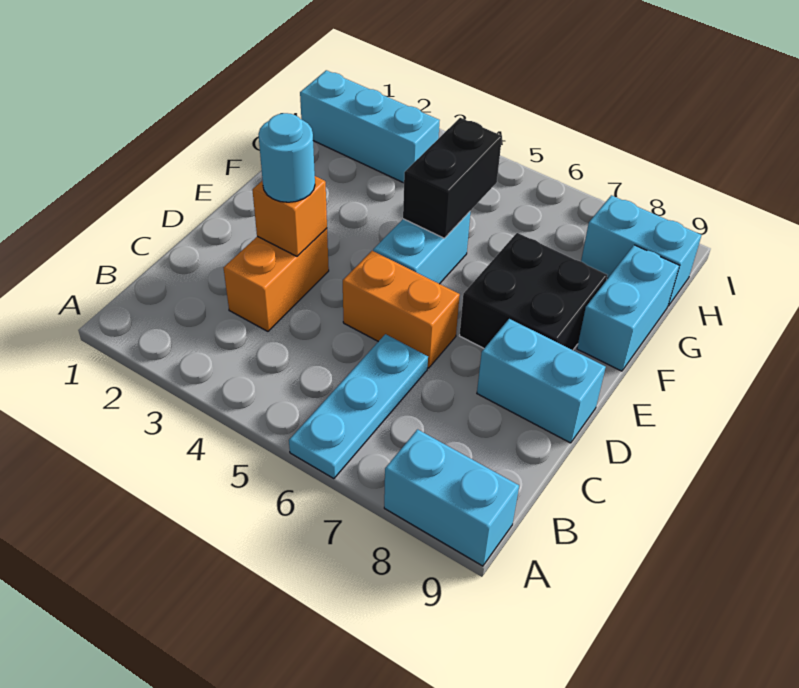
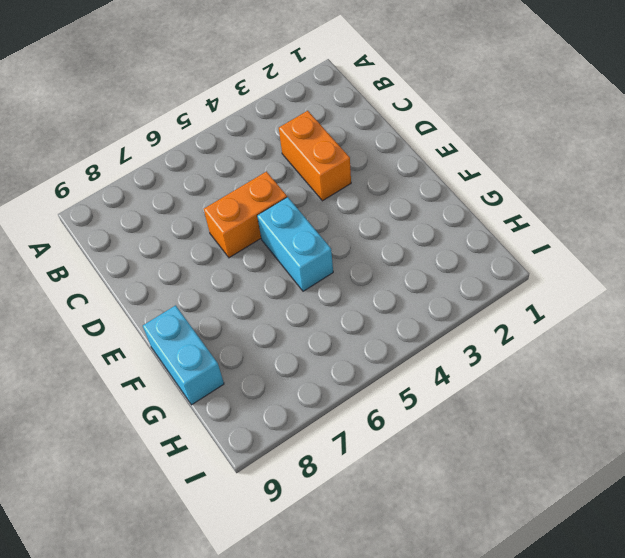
none -> cyan 1x3 plate [289,334,428,479]
none -> cyan 1x2 brick [384,429,519,566]
none -> cyan 1x2 brick [477,319,606,443]

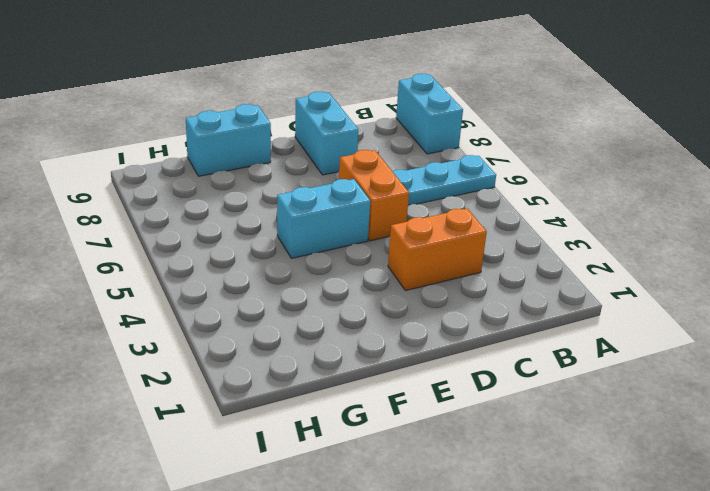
none -> black 2x2 brick [459,233,607,350]
none -> cyan 1x3 brick [300,70,440,183]
none -> cyan 1x2 brick [581,195,701,306]

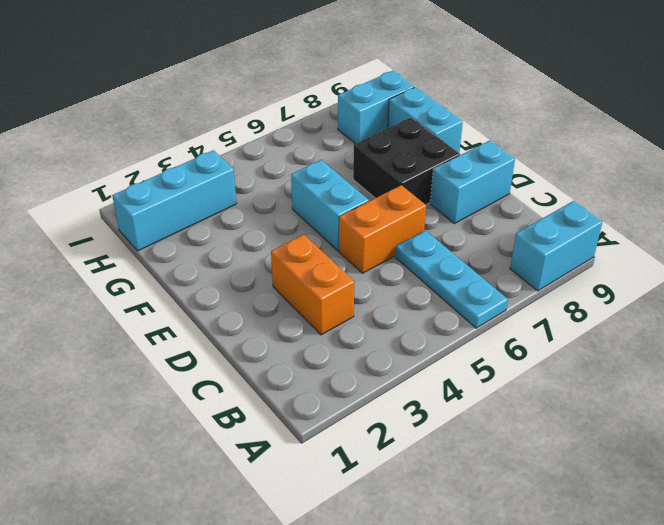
none -> orange 1x1 brick [253,176,327,256]
none -> black 1x2 brick [403,118,502,238]
none -> cyan 1x1 round brick [258,113,315,202]

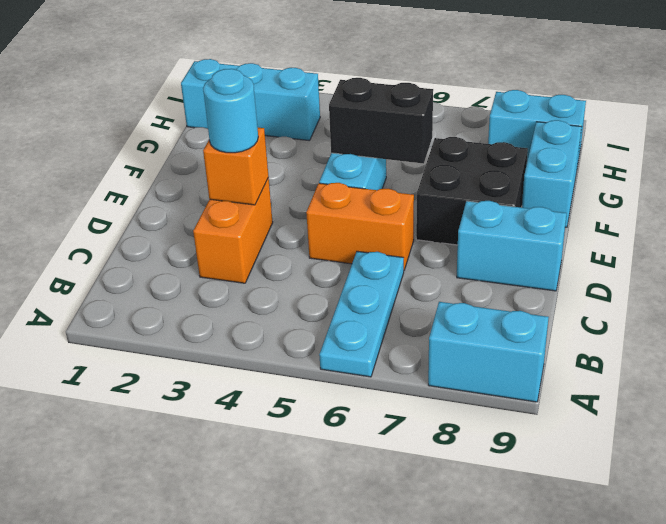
black 1x2 brick [329,78,433,164] -> black 1x2 brick turned to [403,118,502,238]

